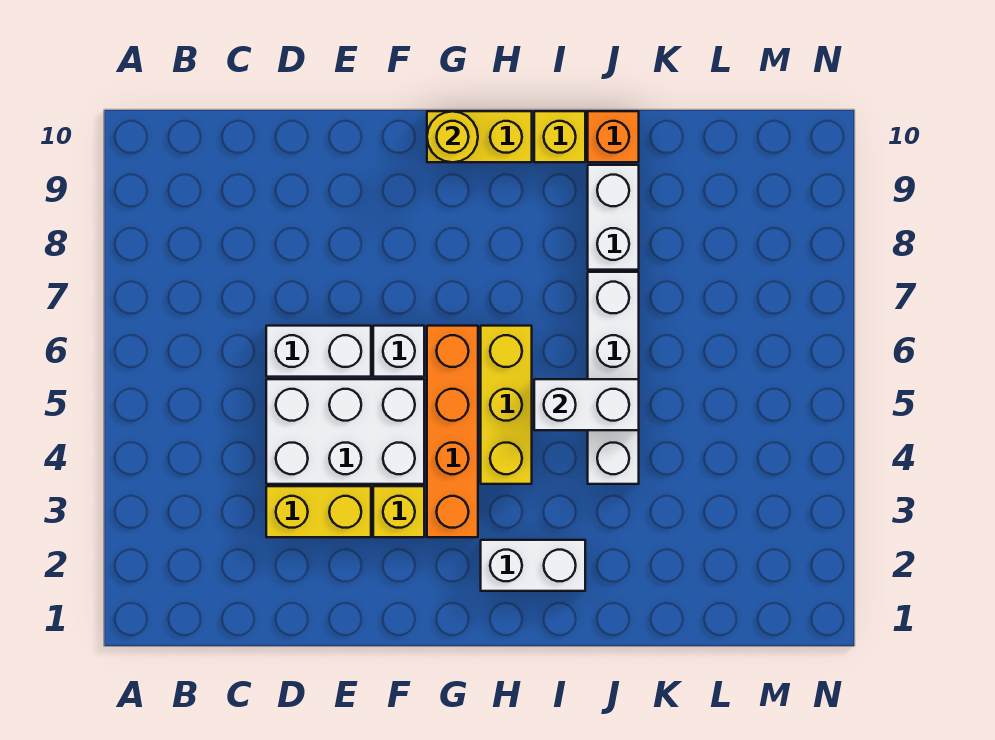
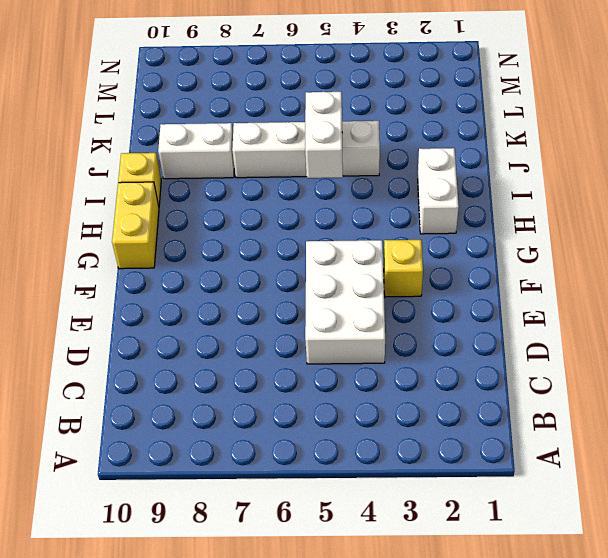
none -> yellow 1x2 brick [266,486,371,537]
none -> white 1x2 brick [266,326,371,377]
none -> white 1x1 brick [373,326,424,377]

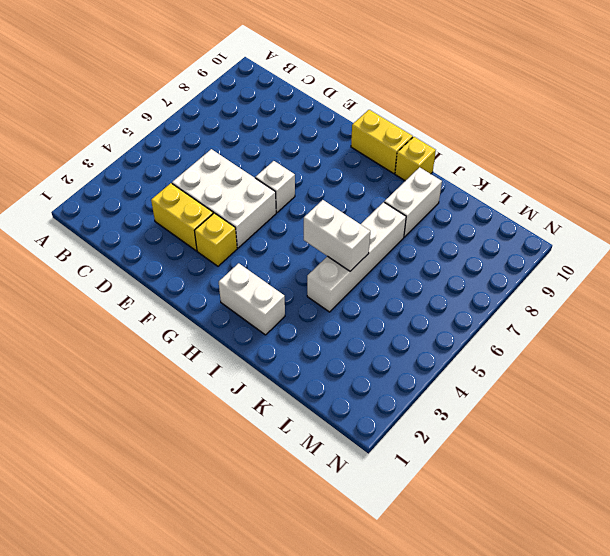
none -> white 1x2 brick [266,326,371,377]
none -> orange 1x4 brick [427,326,478,537]
none -> yellow 1x3 brick [481,326,532,484]

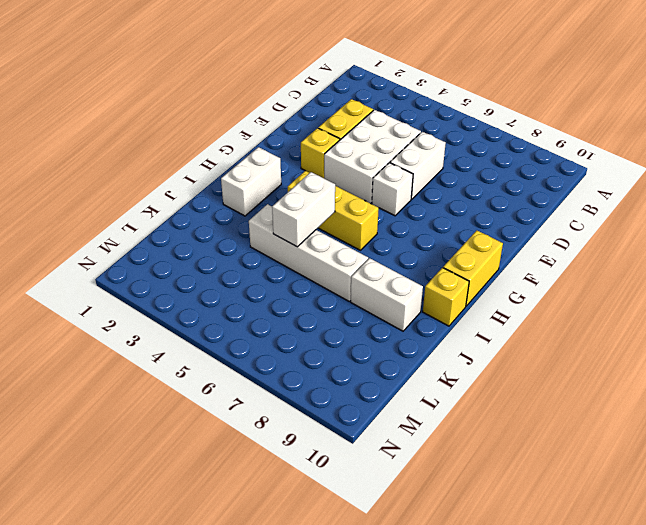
none -> orange 1x4 brick [427,326,478,537]
none -> orange 1x1 brick [588,111,639,162]
none -> yellow 1x1 round brick [427,111,478,162]

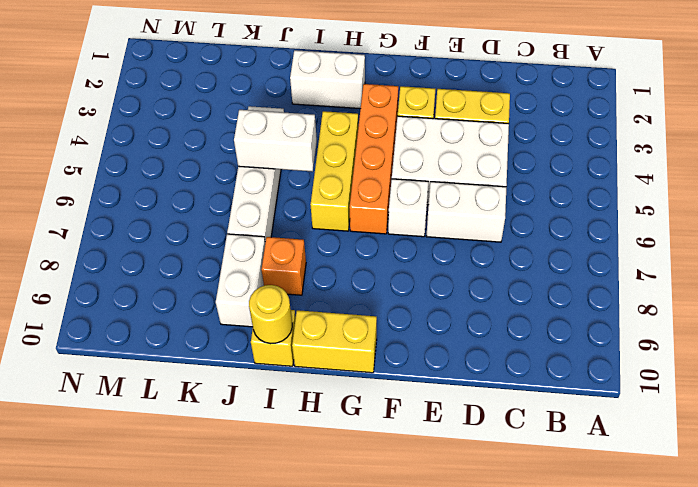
orange 1x1 brick [262,237,306,295] -> orange 1x1 brick moved to [588,111,639,162]
yellow 1x1 round brick [249,285,292,344] -> yellow 1x1 round brick moved to [427,111,478,162]

